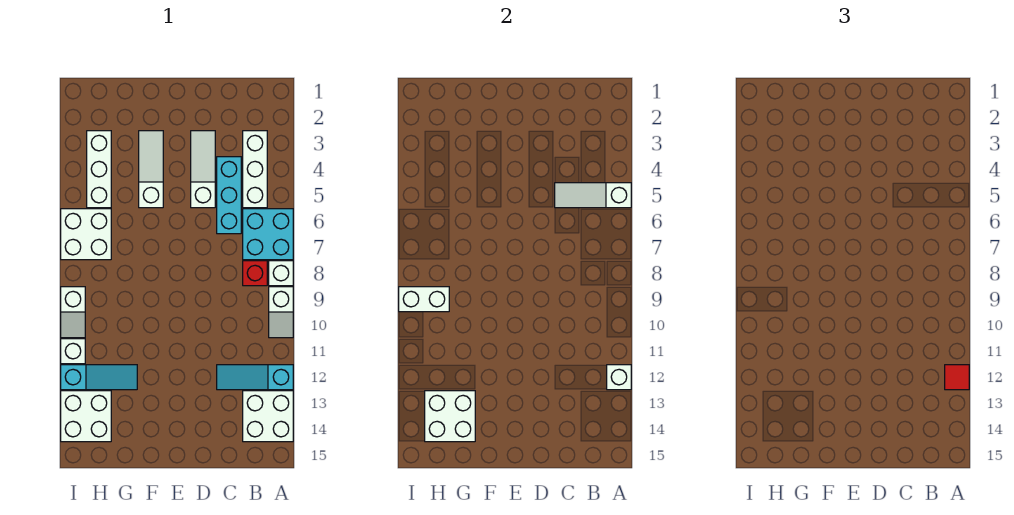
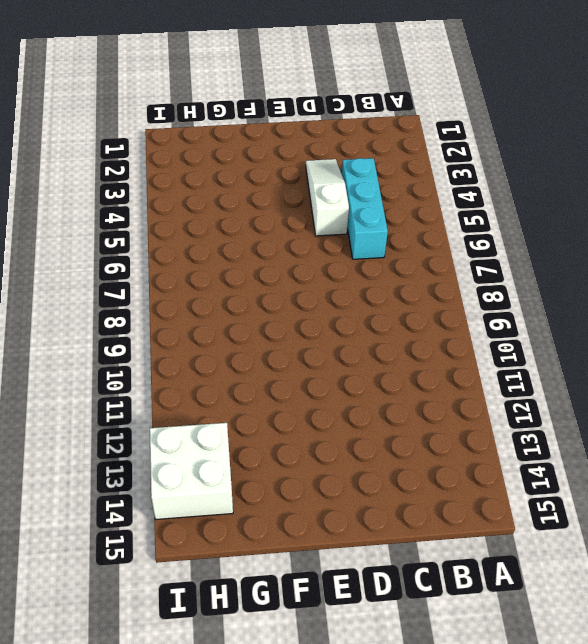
none -> cyan 2x2 brick [243,209,293,260]
none -> white 1x1 brick [269,261,293,286]
none -> white 1x2 slope [269,287,293,338]

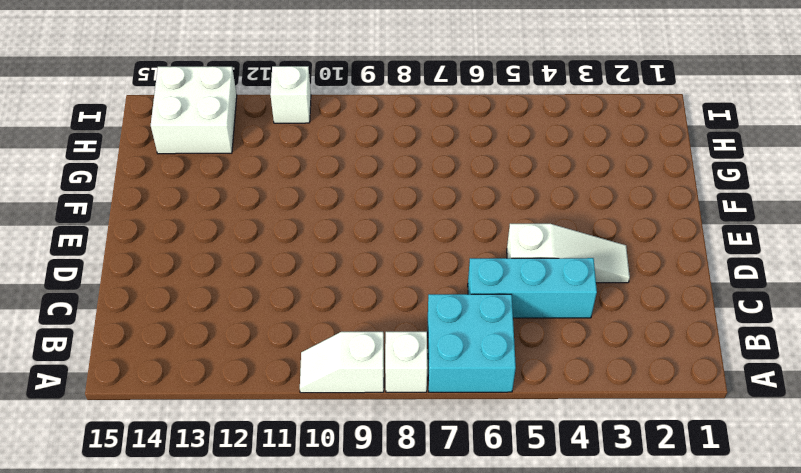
none -> cyan 1x3 slope [217,365,293,390]
none -> white 2x2 brick [243,391,293,442]
none -> white 1x3 brick [243,131,267,208]

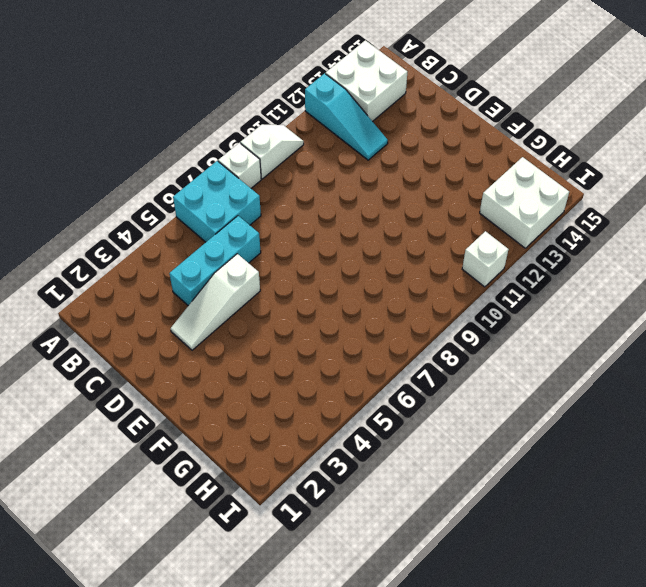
none -> white 1x3 brick [243,131,267,208]
none -> red 1x1 brick [243,261,267,286]
none -> white 1x3 slope [139,131,163,208]

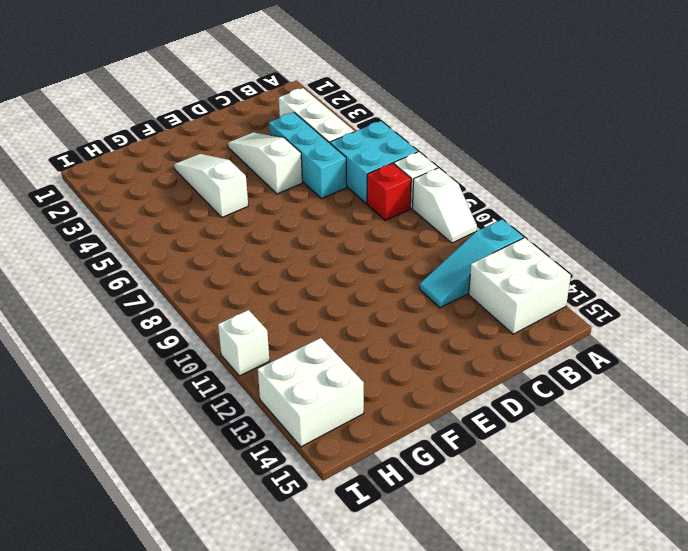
none -> cyan 1x3 slope [61,365,137,390]
none -> white 1x3 brick [87,131,111,208]
none -> white 2x2 brick [61,209,111,260]

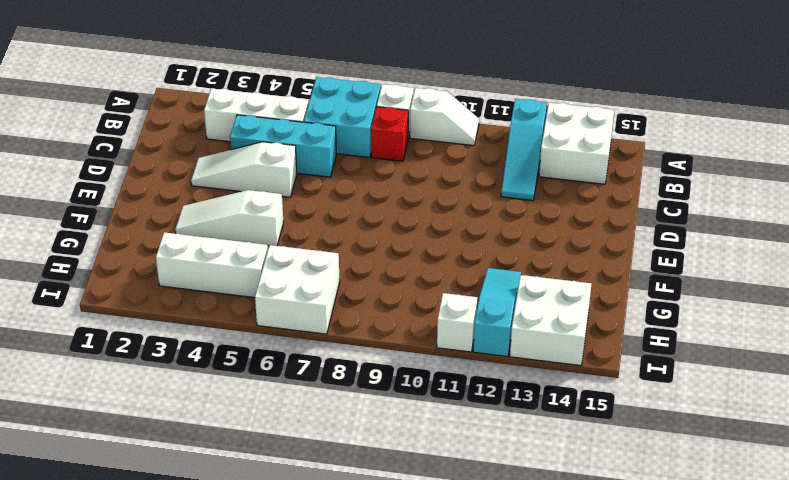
none -> white 1x2 slope [61,287,85,338]
none -> white 1x3 slope [555,183,631,208]
none -> white 1x1 brick [607,365,631,390]

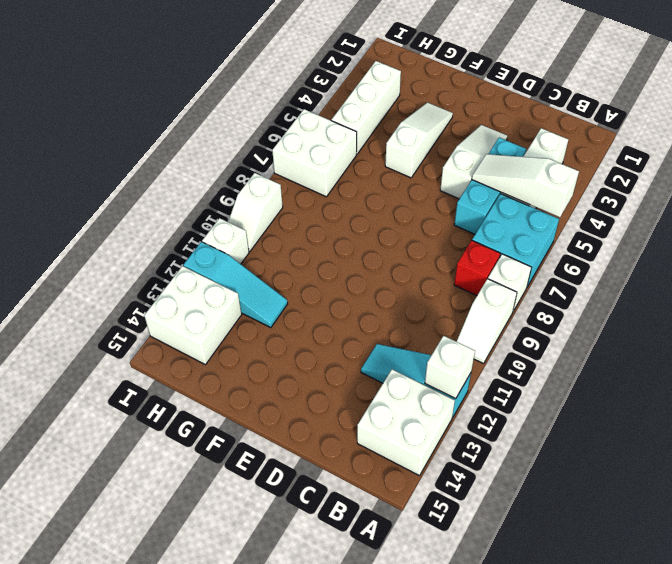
none -> white 2x2 brick [425,391,475,442]
none -> white 1x2 brick [399,287,449,312]
none -> red 1x1 tile [945,365,969,390]

